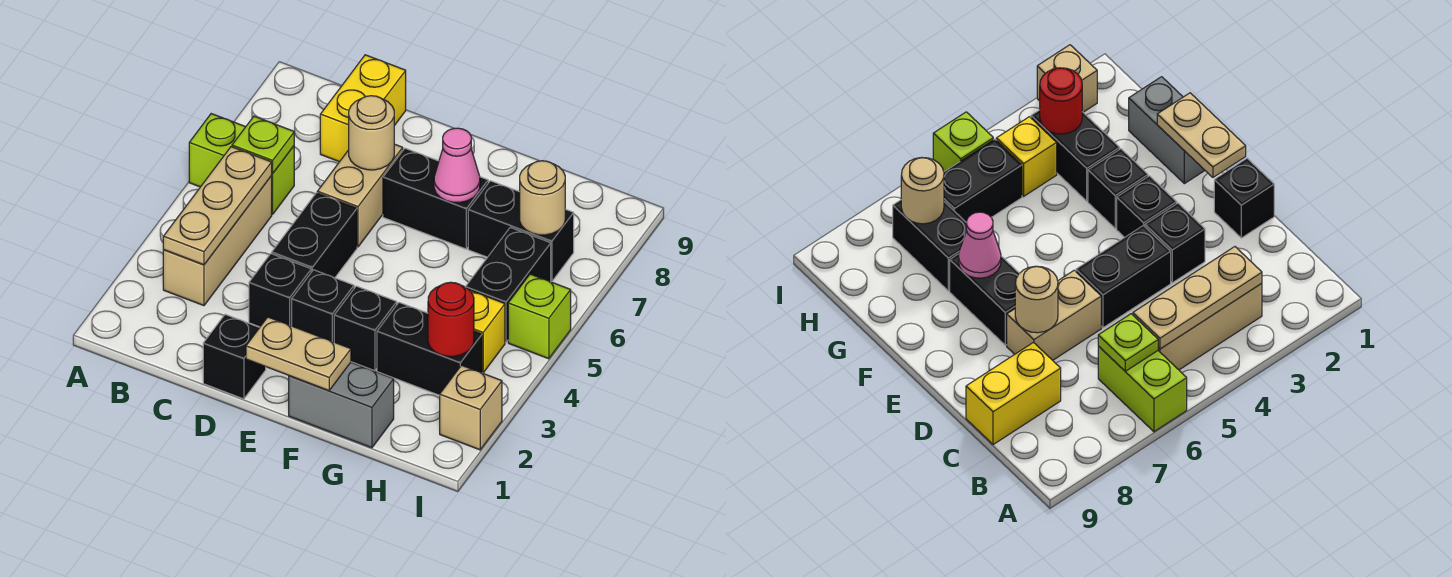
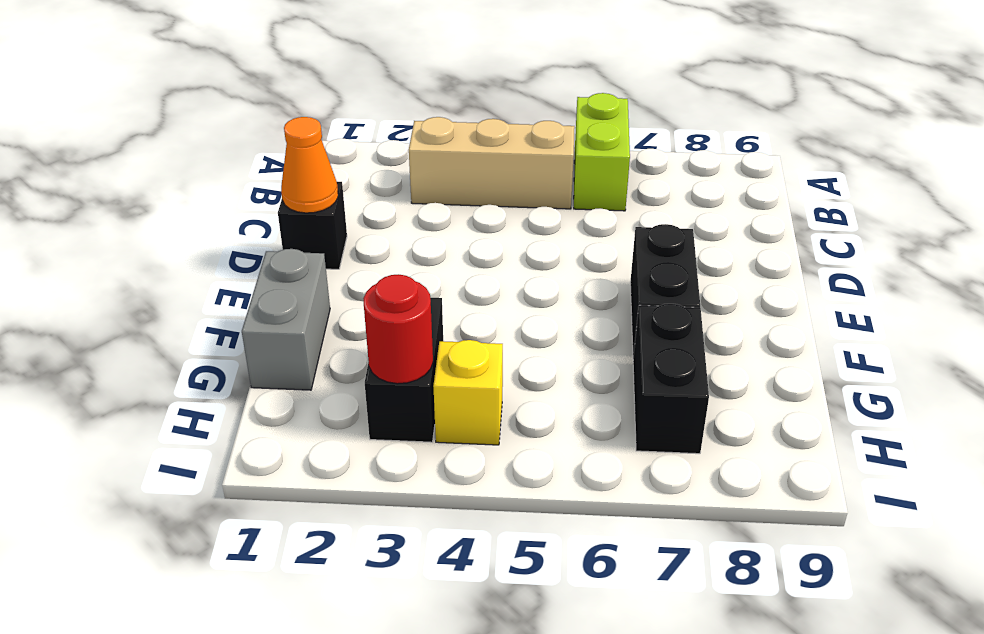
orange 1x1 cone [281,117,338,213] -> none
none -> yellow 1x2 brick [320,55,406,162]
none -> black 1x1 brick [249,254,311,327]
none -> black 1x2 brick [272,193,357,278]

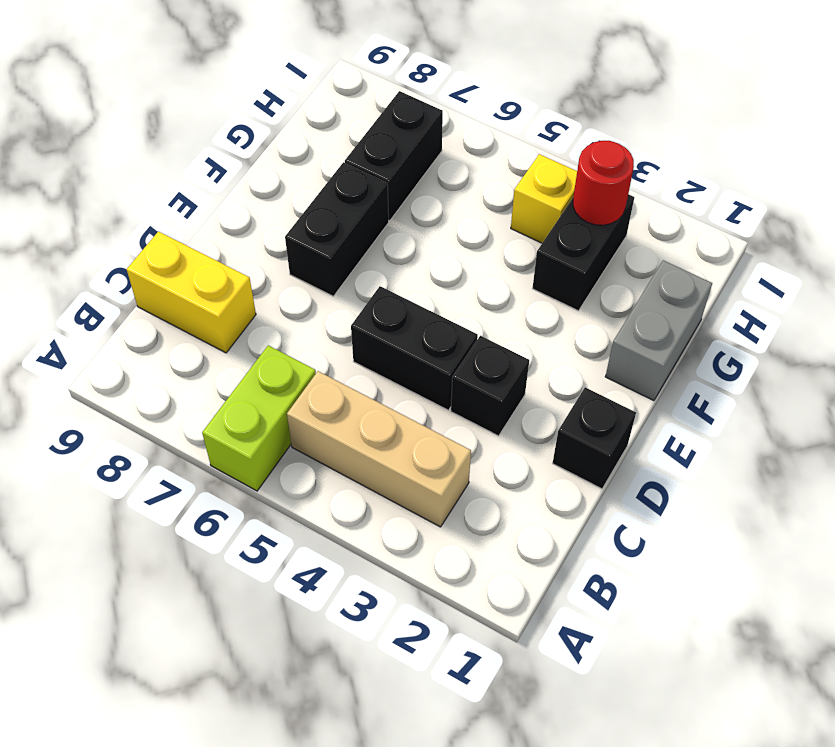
none -> tan 1x2 brick [317,144,403,247]
none -> black 1x1 brick [292,270,354,342]
none -> black 1x1 brick [334,286,397,371]

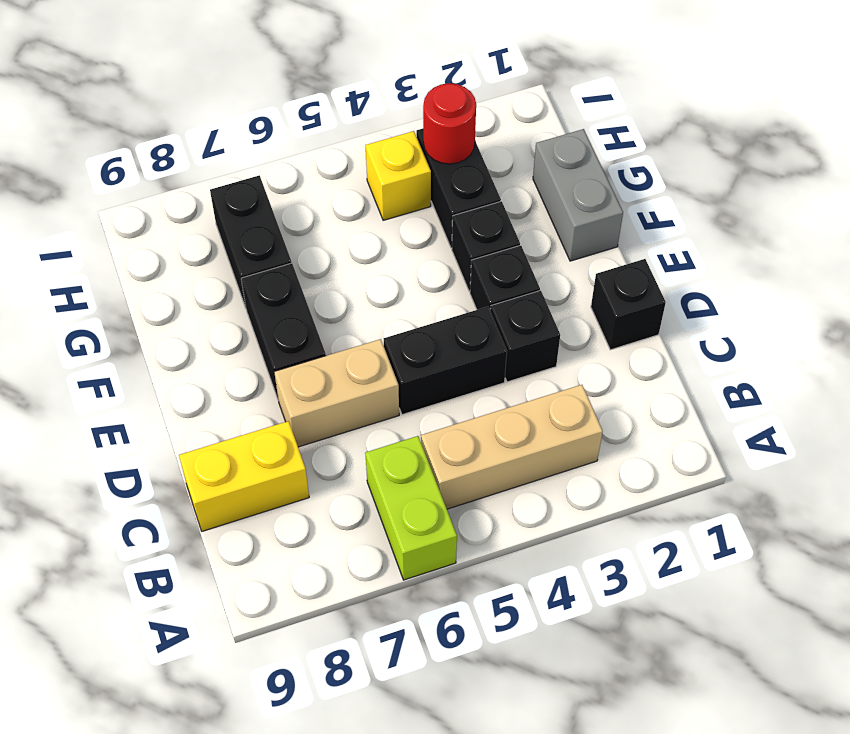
none -> black 1x2 brick [466,227,551,342]
none -> tan 1x1 brick [440,365,502,450]
none -> lime 1x1 brick [508,274,571,359]

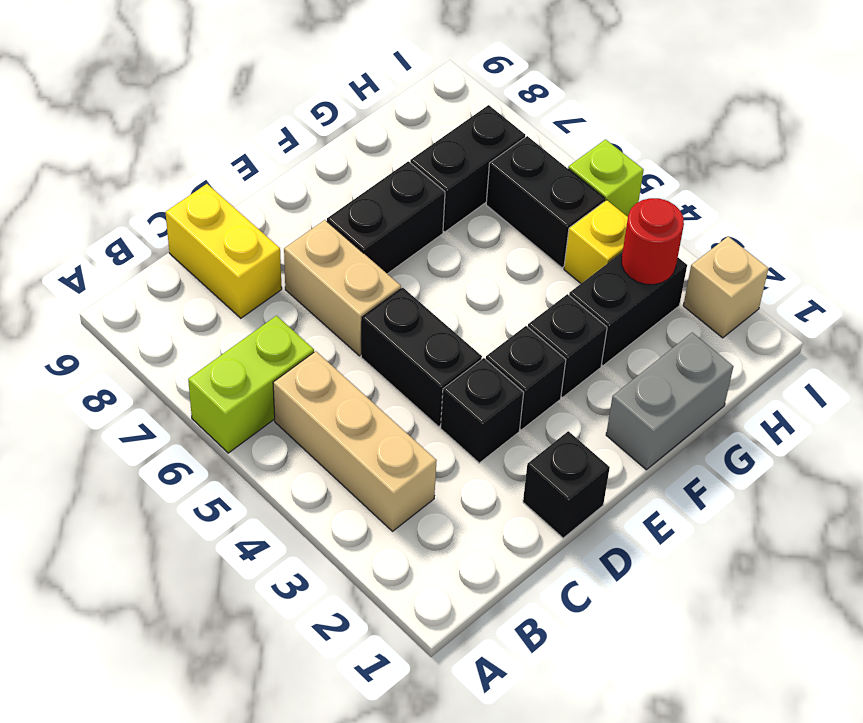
none -> tan 1x3 plate [163,147,272,265]
none -> lime 1x1 plate [232,116,294,174]
none -> tan 1x1 round brick [349,96,394,170]

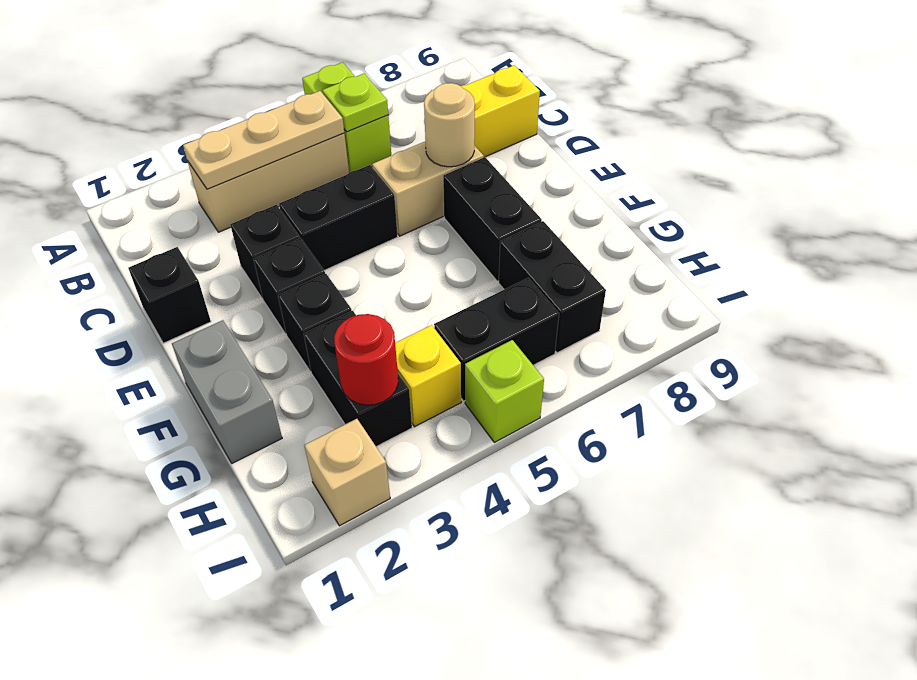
none -> tan 1x2 plate [246,317,351,391]
none -> pink 1x1 cone [434,128,480,202]
none -> tan 1x1 round brick [520,161,565,235]

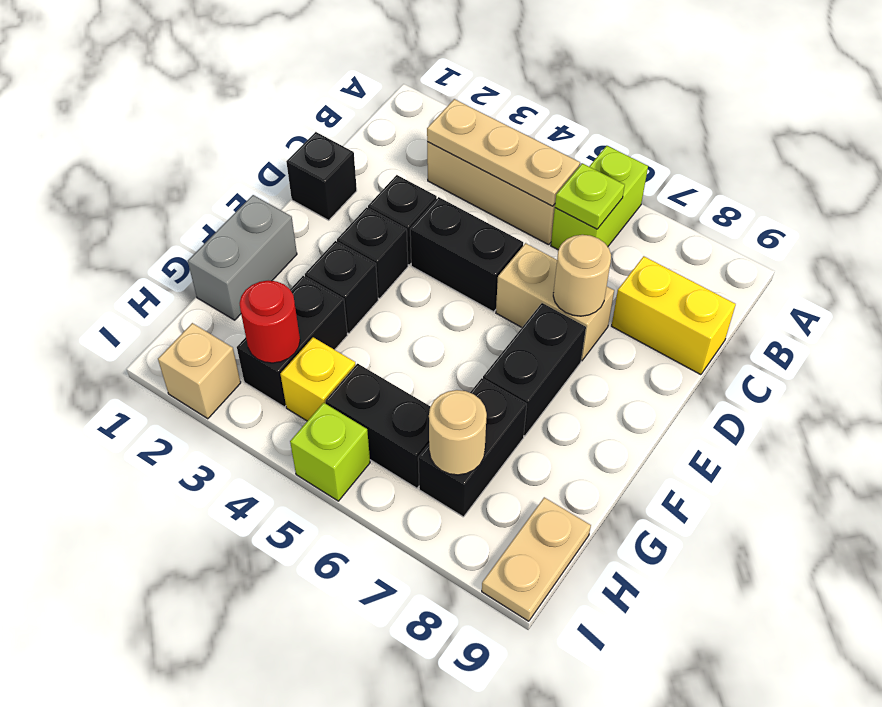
tan 1x2 plate [482,497,591,621] -> tan 1x2 plate moved to [246,317,351,391]
none -> pink 1x1 cone [434,128,480,202]

